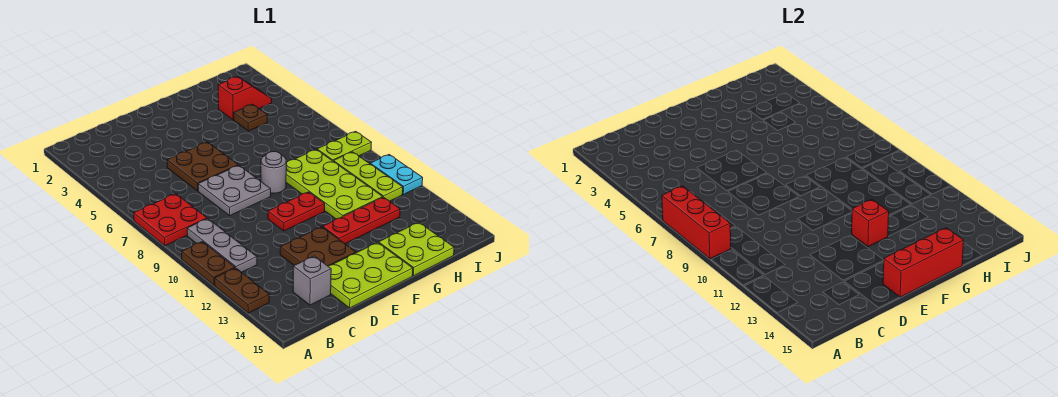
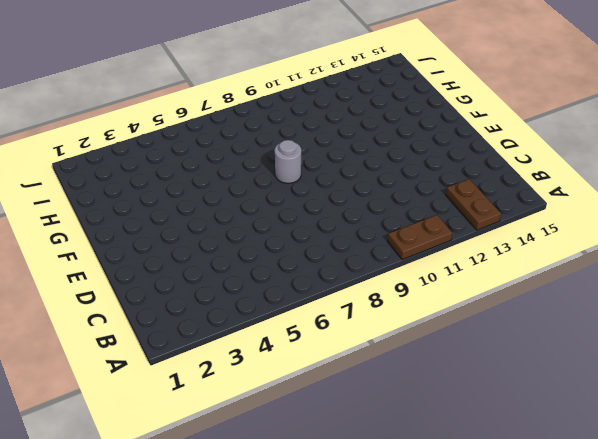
brown 1x2 plate [446,179,501,230] -> brown 1x2 plate turned to [215,268,269,313]
none -> red 2x2 plate [134,194,207,246]
none -> grey 1x3 plate [187,219,257,272]
none -> grey 1x1 brick [293,256,331,305]

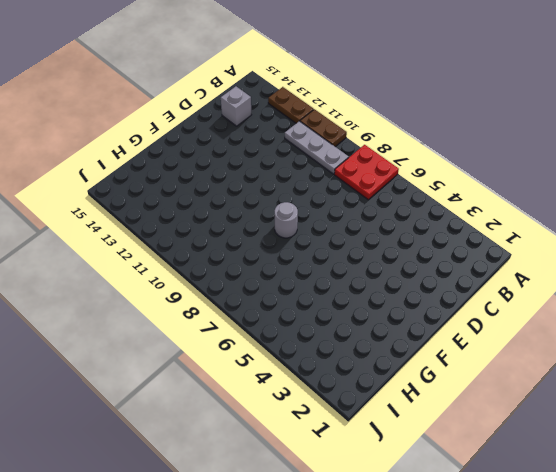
none -> brown 2x2 plate [167,142,238,191]
none -> grey 2x2 plate [198,165,271,216]
none -> brown 2x2 plate [280,227,356,266]

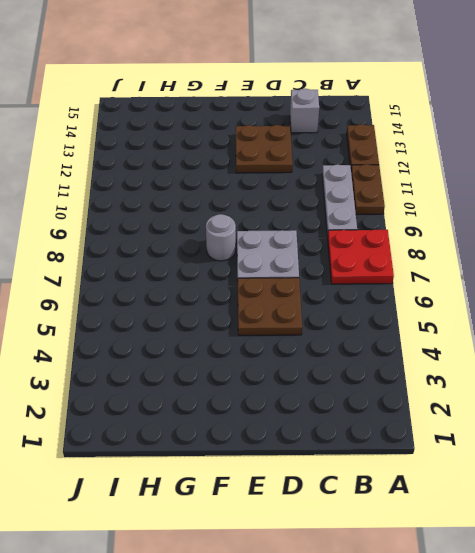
none -> lime 2x3 plate [328,242,413,308]
none -> red 1x2 plate [268,192,325,231]
none -> red 1x3 plate [323,197,400,244]

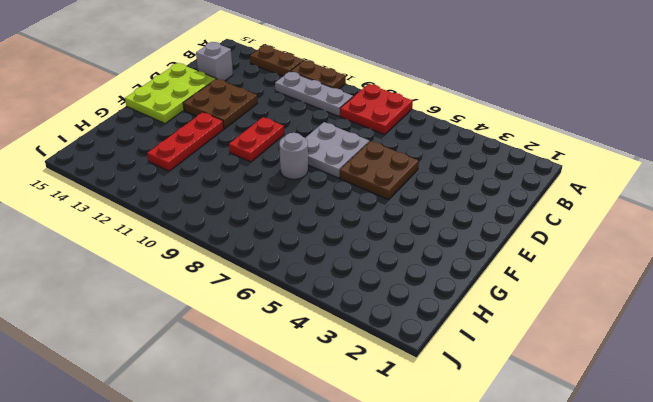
none -> lime 2x4 plate [286,150,383,219]
none -> lime 2x2 plate [379,222,454,276]
none -> red 1x2 slope [218,76,272,120]

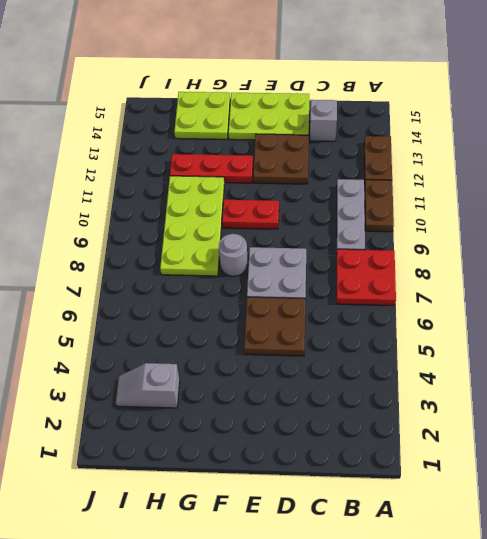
grey 1x2 slope [116,363,180,408] -> red 1x2 slope [218,76,272,120]
none -> brown 1x1 plate [234,104,267,131]
none -> lime 1x2 plate [317,131,372,161]
none -> lime 1x3 plate [334,152,403,201]

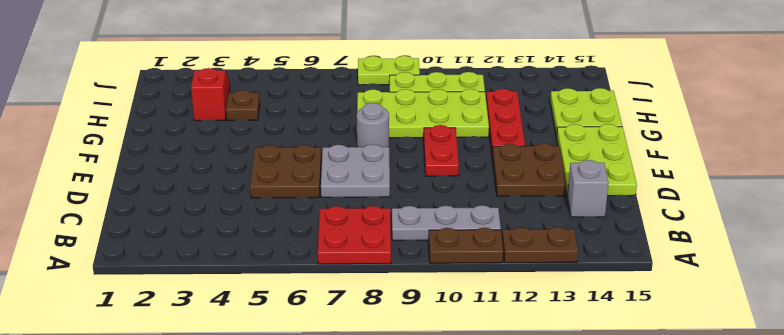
lime 1x2 plate [358,56,420,85] -> lime 1x2 plate turned to [317,131,372,161]
none -> cyan 1x2 plate [370,155,423,195]
none -> red 1x3 brick [662,186,731,259]
none -> red 1x3 brick [883,228,964,297]

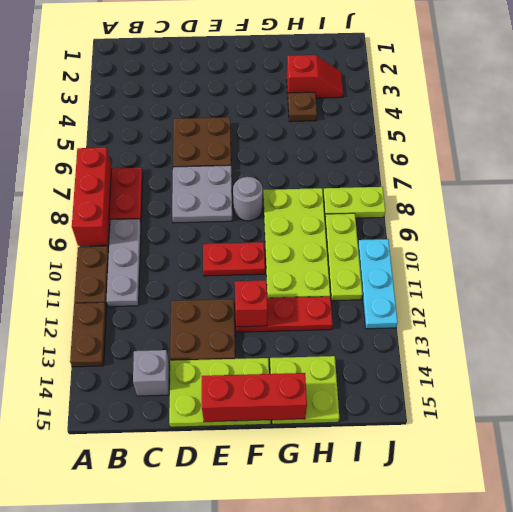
cyan 1x3 plate [358,239,398,329] -> cyan 1x2 plate [370,155,423,195]

